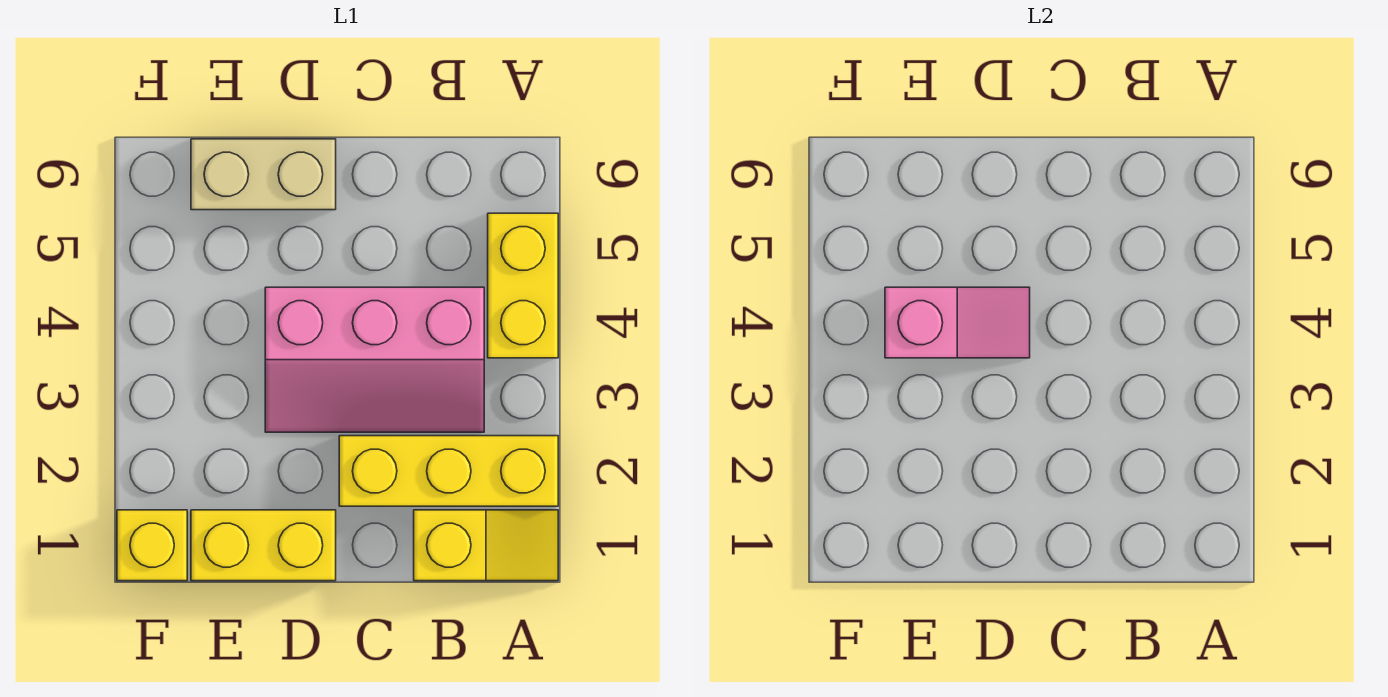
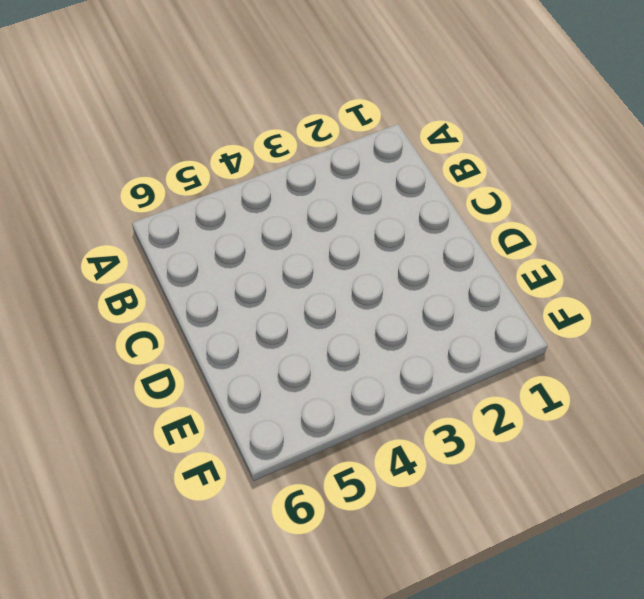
none -> yellow 1x2 slope [414,510,558,581]
none -> yellow 1x3 brick [339,436,558,506]

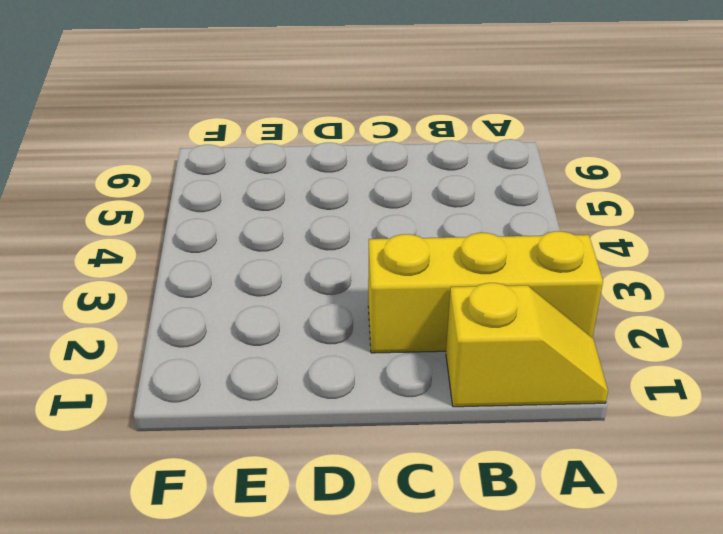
none -> yellow 1x2 brick [488,213,558,358]
none -> pink 2x3 slope [265,287,484,432]

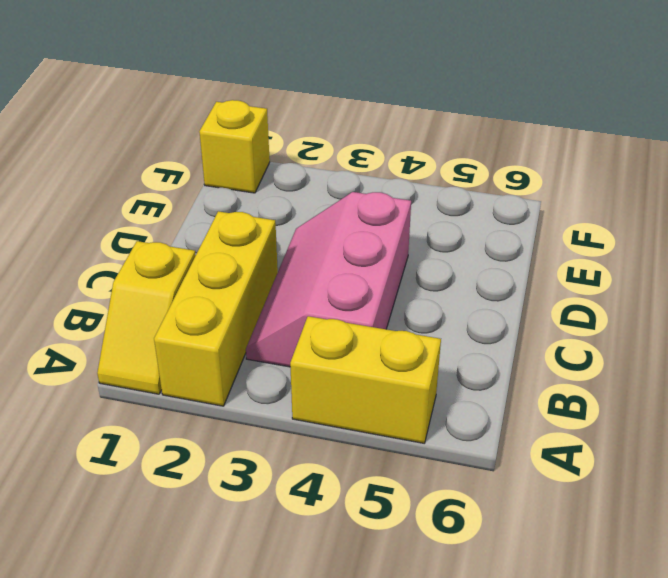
none -> yellow 1x2 brick [191,510,336,581]
none -> tan 1x2 brick [191,139,336,210]

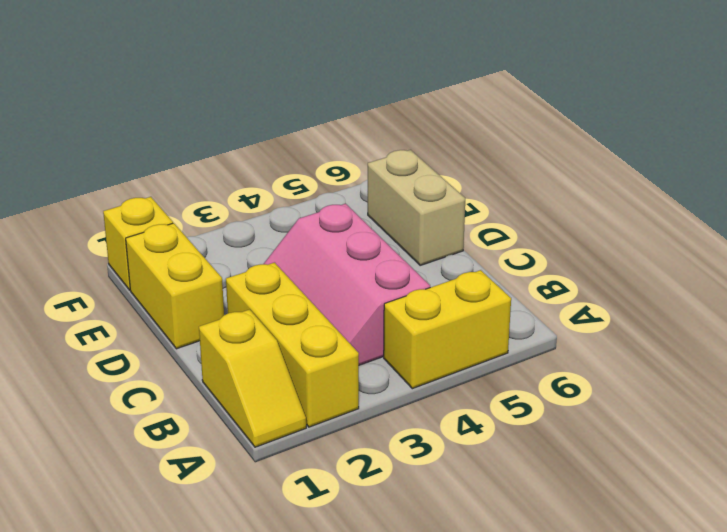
none -> pink 1x2 slope [885,287,1030,358]

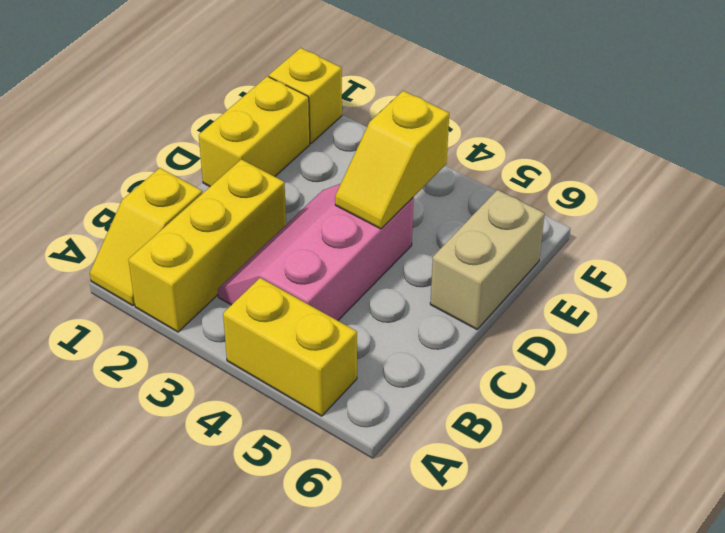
yellow 1x2 slope [335,91,449,229] -> pink 1x2 slope [885,287,1030,358]

